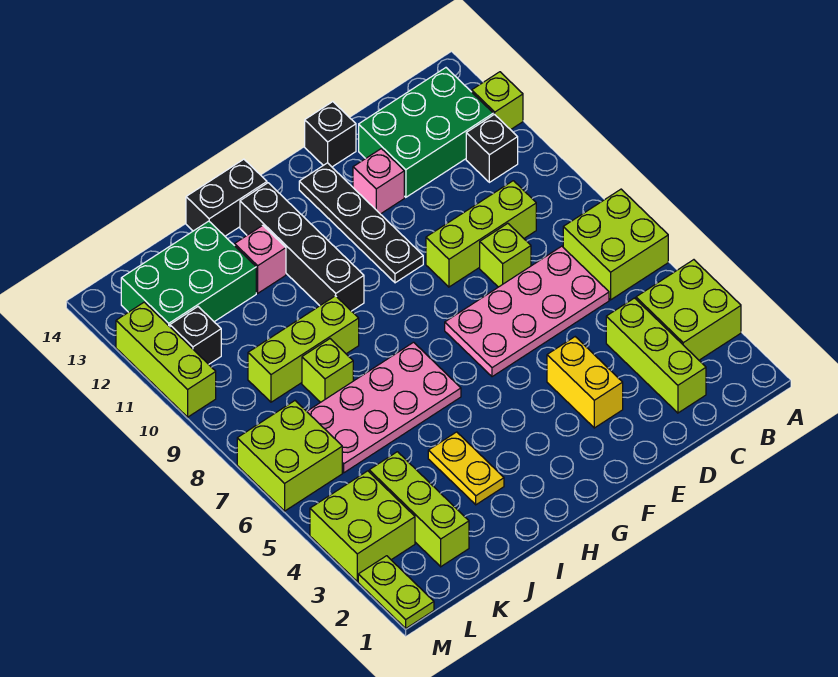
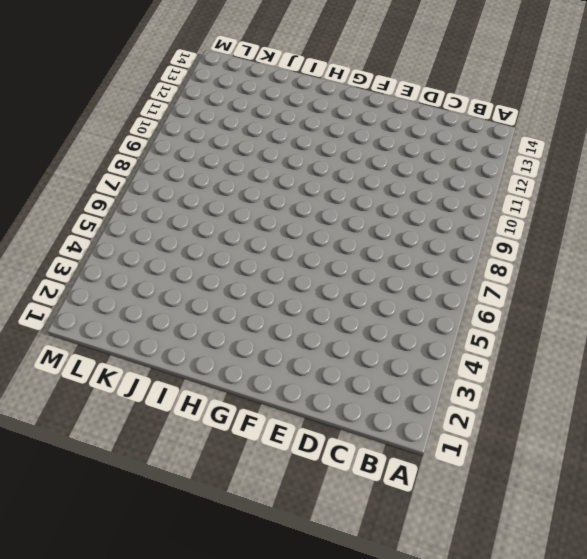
none -> lime 2x2 brick [636,260,741,360]
none -> lime 2x2 brick [563,189,668,300]
none -> lime 1x1 brick [472,72,523,130]

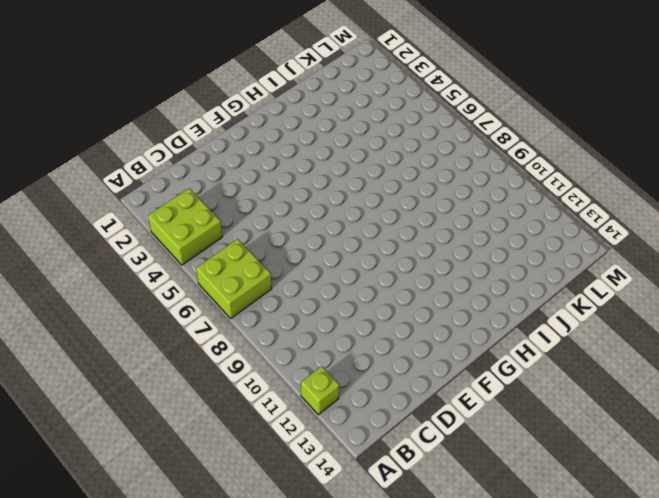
none -> black 1x1 brick [466,114,518,182]
none -> green 2x3 brick [359,68,493,197]
none -> lime 1x3 brick [606,298,706,413]

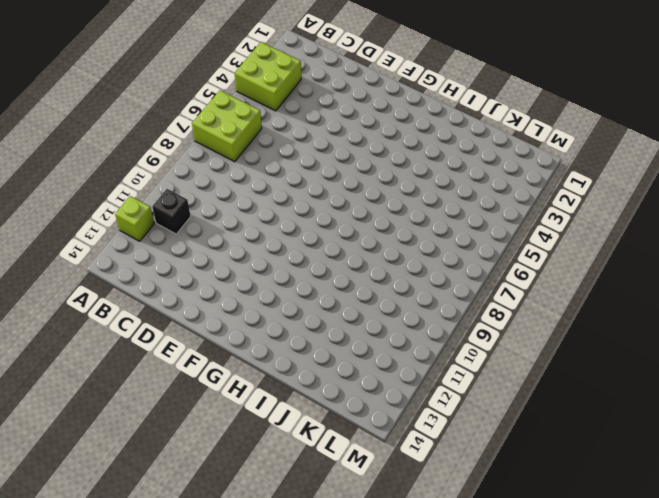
none -> green 2x3 brick [359,68,493,197]
none -> lime 1x3 brick [606,298,706,413]
none -> pink 2x4 plate [445,246,609,377]

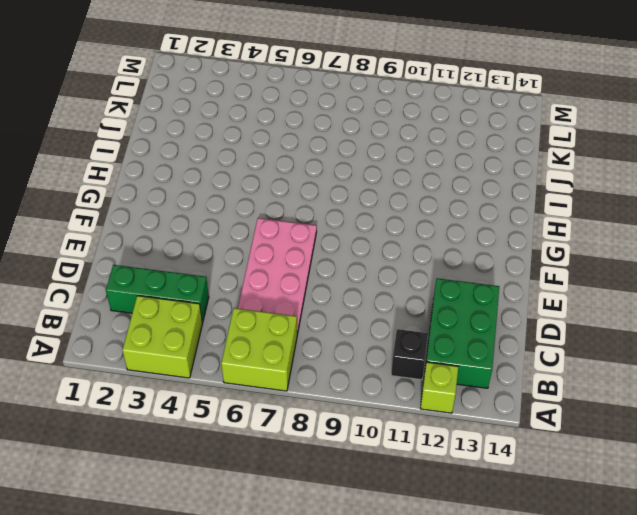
green 1x3 brick [106,265,209,322] -> lime 1x3 brick [606,298,706,413]
none -> lime 1x3 brick [426,181,536,287]
none -> lime 1x1 brick [480,223,531,287]
none -> yellow 1x2 brick [547,337,623,428]

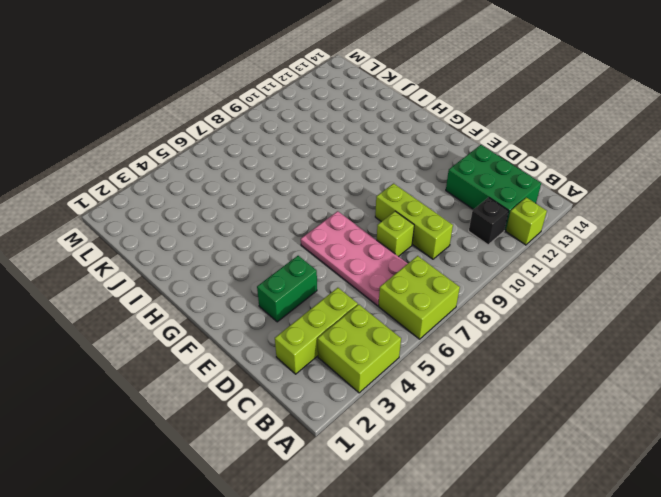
green 1x2 brick [257,256,317,322] -> yellow 1x2 brick [547,337,623,428]
none -> pink 1x1 brick [353,149,404,214]
none -> black 1x1 brick [305,102,356,167]
none -> black 1x4 plate [299,163,423,283]

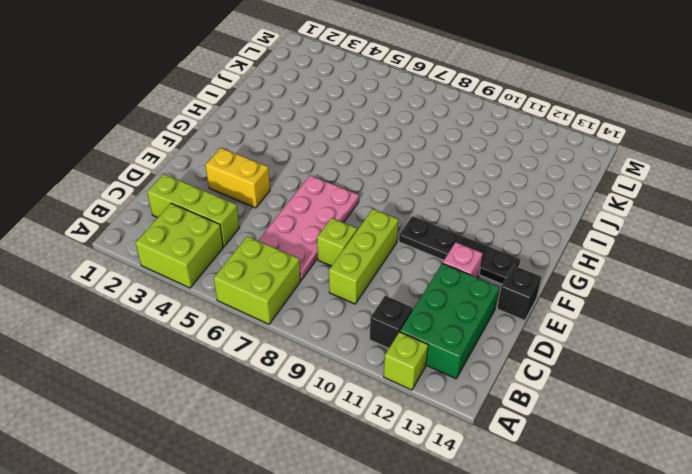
none -> pink 2x4 plate [307,342,461,473]
none -> black 1x4 brick [240,183,364,311]
none -> black 1x2 brick [186,159,267,236]

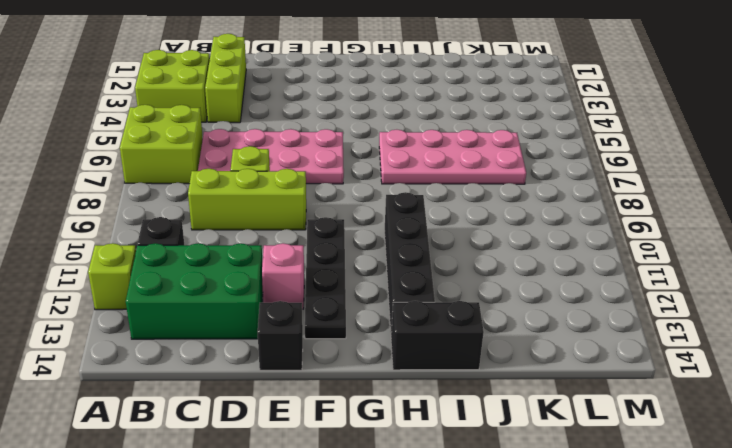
none -> yellow 1x2 brick [547,337,623,428]
none -> yellow 1x2 plate [428,432,504,505]
none -> lime 1x3 brick [248,296,359,402]

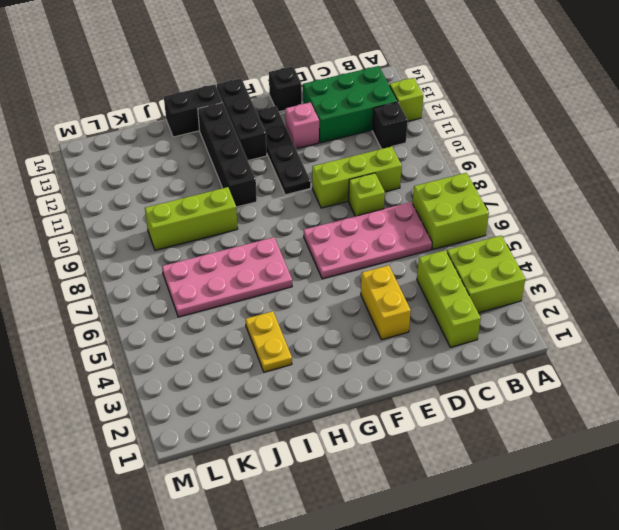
black 1x3 brick [217,78,267,160] -> none
none -> pink 1x1 brick [235,225,286,293]
none -> lime 1x1 brick [302,339,353,402]
none -> green 2x3 brick [121,221,256,327]

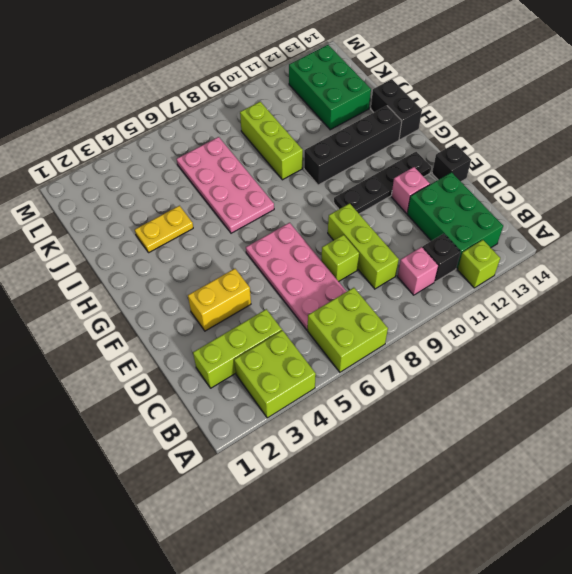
pink 1x1 brick [398,247,438,295] -> pink 1x1 brick moved to [235,225,286,293]
none -> lime 1x1 brick [302,339,353,402]
none -> lime 1x3 brick [369,452,469,567]
none -> lime 2x2 brick [310,471,415,581]

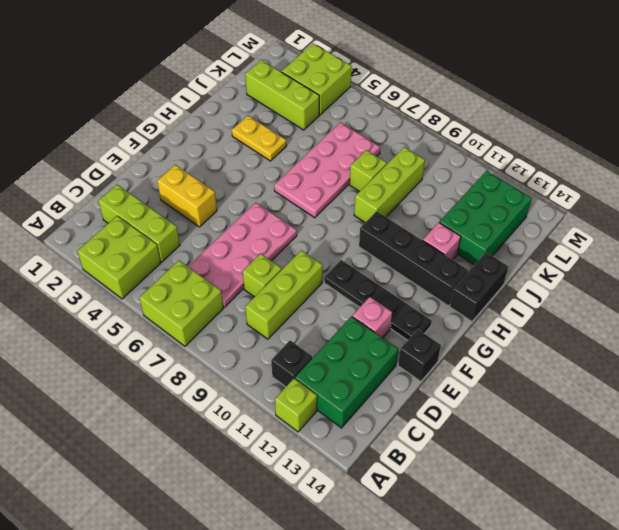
none -> lime 2x2 brick [237,401,342,511]
none -> black 1x1 brick [170,307,221,364]
none -> lime 1x2 plate [358,556,434,628]

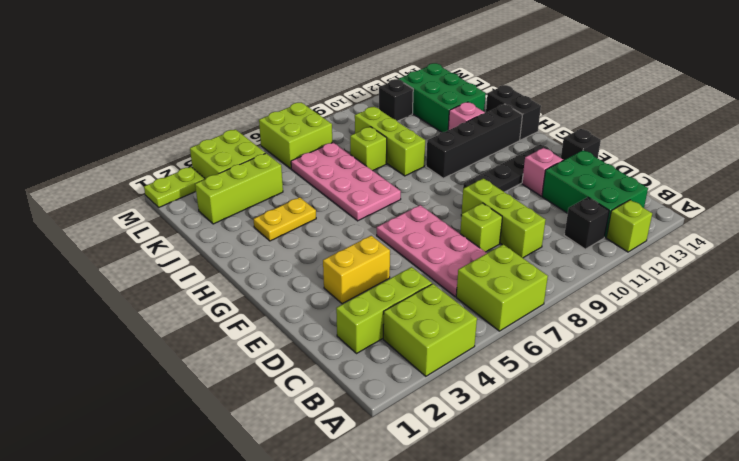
none -> lime 1x3 brick [116,302,216,417]

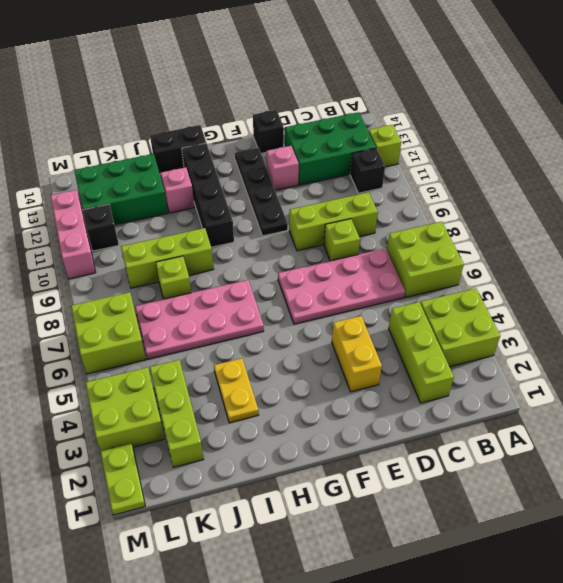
pink 1x3 brick [51,190,96,279] -> lime 1x3 brick [116,302,216,417]

